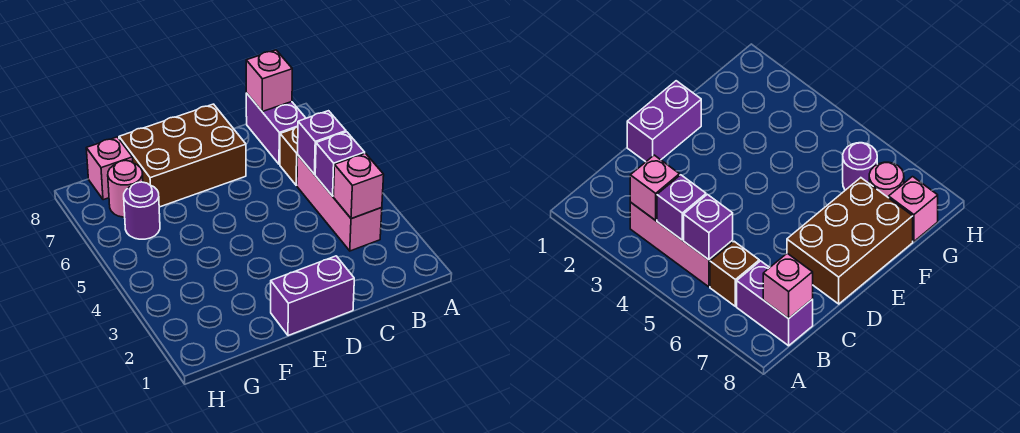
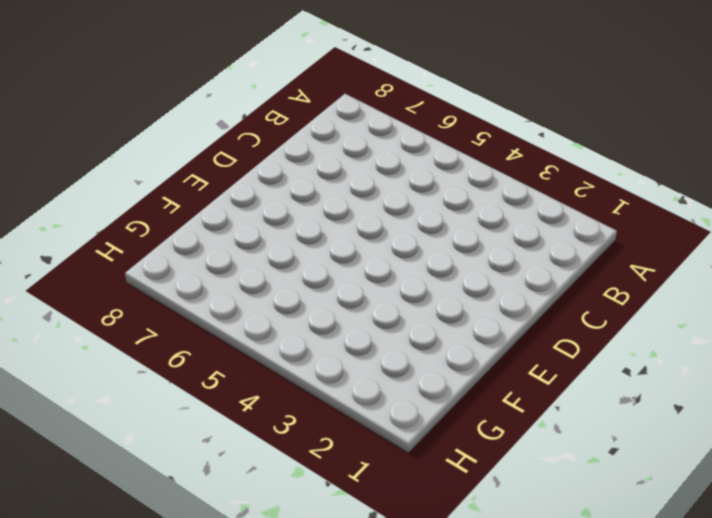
none -> pink 1x3 brick [297,155,382,251]
none -> brown 1x1 brick [280,126,298,185]
none -> purple 1x2 brick [246,93,306,164]

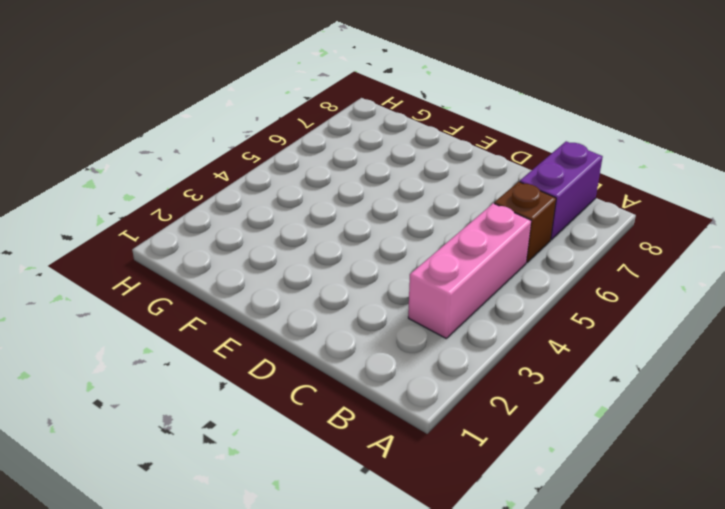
none -> purple 1x2 brick [271,256,354,336]
none -> brown 2x3 brick [119,104,246,207]
none -> purple 1x1 round brick [124,182,160,239]

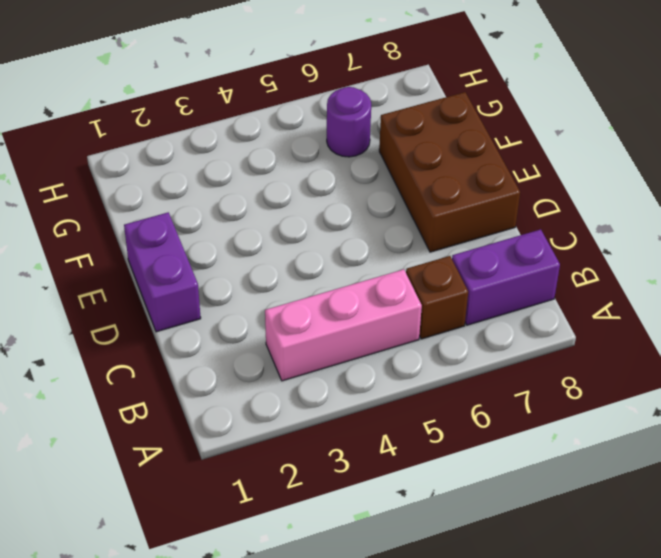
none -> pink 1x1 round brick [108,160,143,217]
none -> pink 1x1 brick [86,137,133,200]
none -> pink 1x1 brick [333,153,384,219]

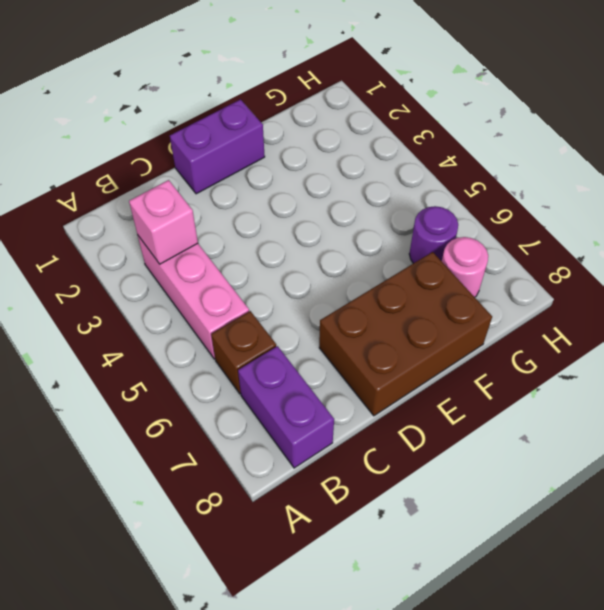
none -> pink 1x1 brick [86,137,133,200]
none -> purple 1x1 brick [315,132,365,196]
none -> purple 1x1 brick [298,111,346,174]

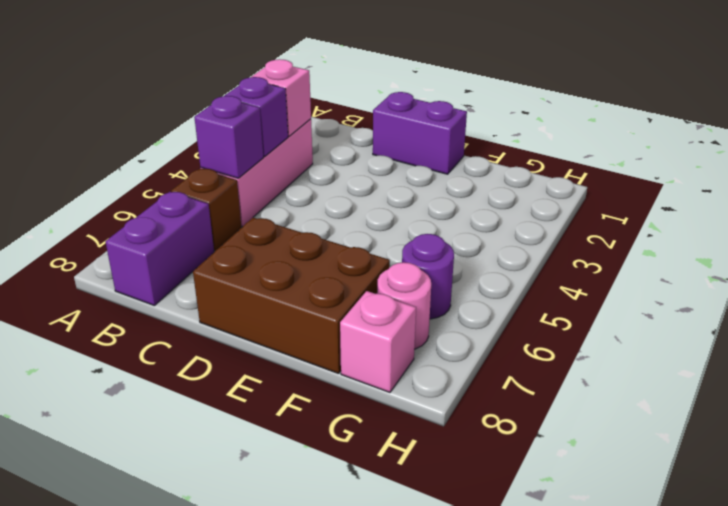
none -> pink 1x1 brick [246,50,292,112]

